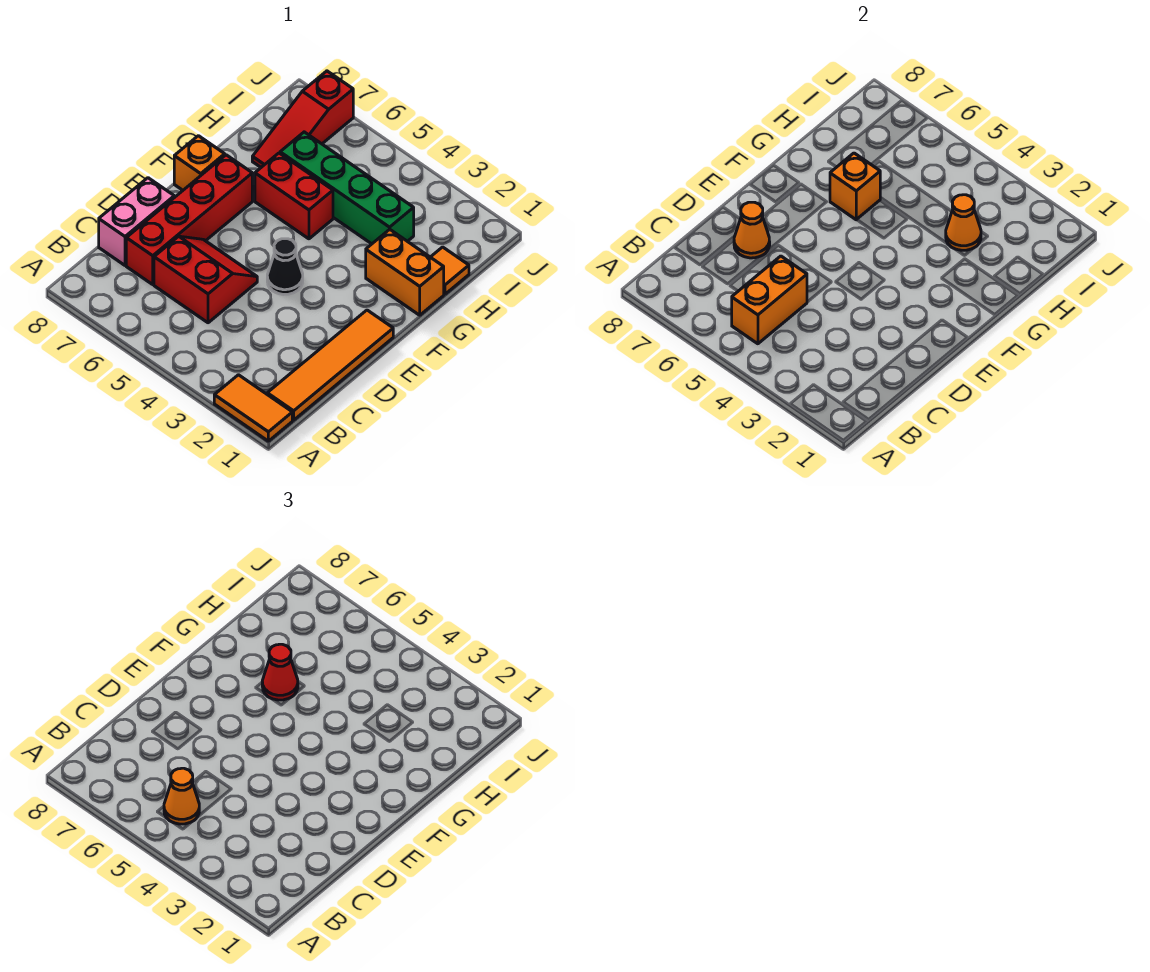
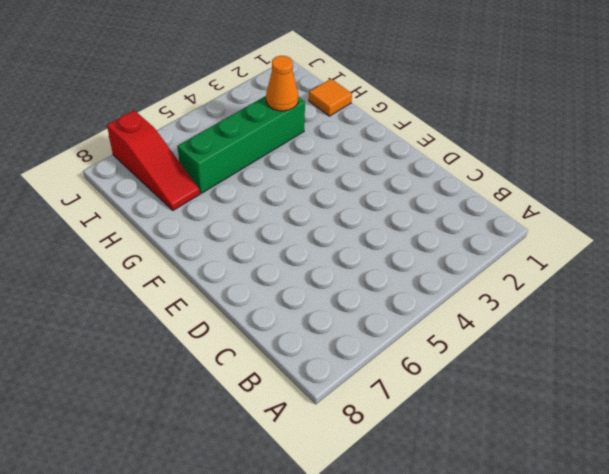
none -> orange 1x2 tile [214,375,292,441]
none -> orange 1x4 tile [267,310,393,420]
none -> red 2x2 slope [154,236,257,323]

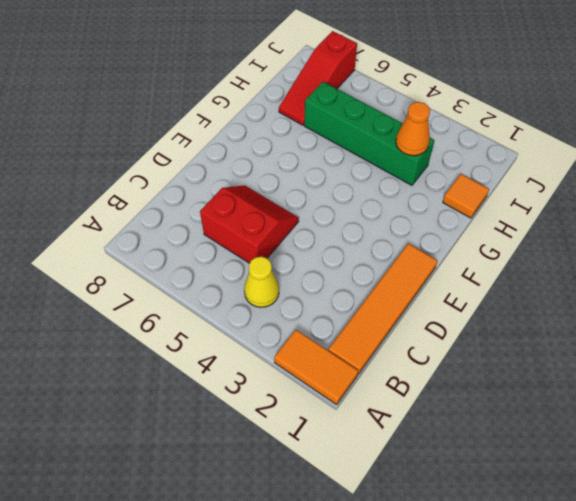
yellow 1x1 cone [244,257,279,307] -> none
none -> red 1x4 brick [126,155,252,284]
none -> pink 1x2 brick [99,178,174,265]
none -> black 1x1 cone [267,239,303,295]

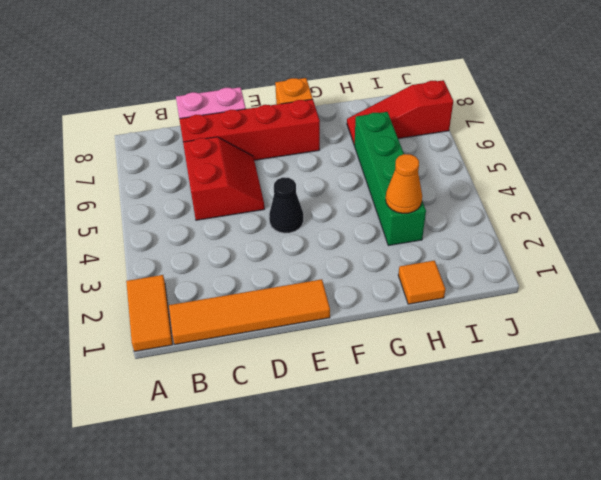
none -> orange 1x2 brick [366,229,444,315]
none -> red 1x2 brick [255,153,333,239]
none -> orange 1x2 brick [732,256,807,344]

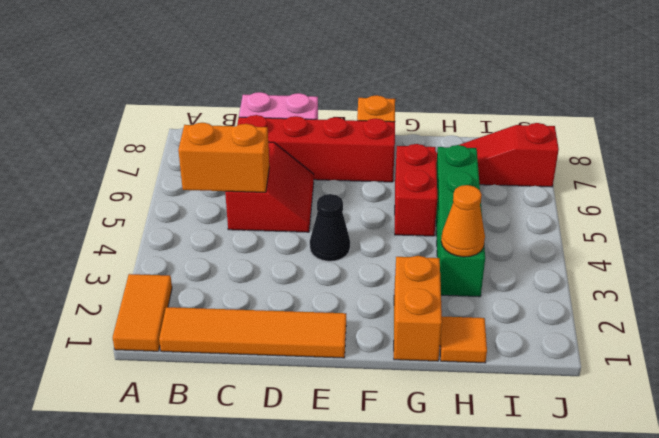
none -> orange 1x1 cone [734,202,770,258]
none -> orange 1x1 brick [830,153,880,220]
none -> orange 1x1 cone [164,768,199,824]

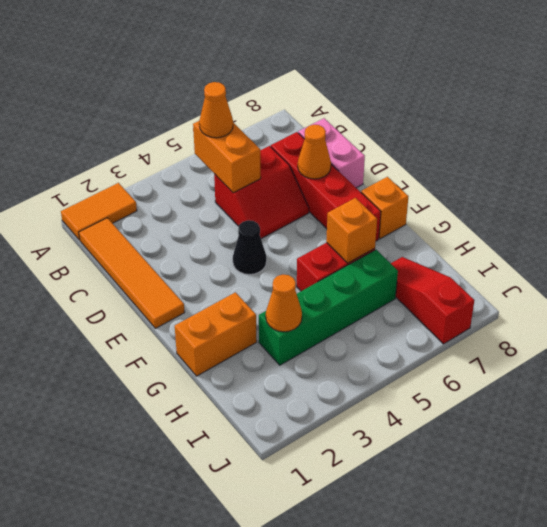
none -> orange 1x1 tile [431,247,469,294]
none -> red 1x1 cone [262,644,298,700]

